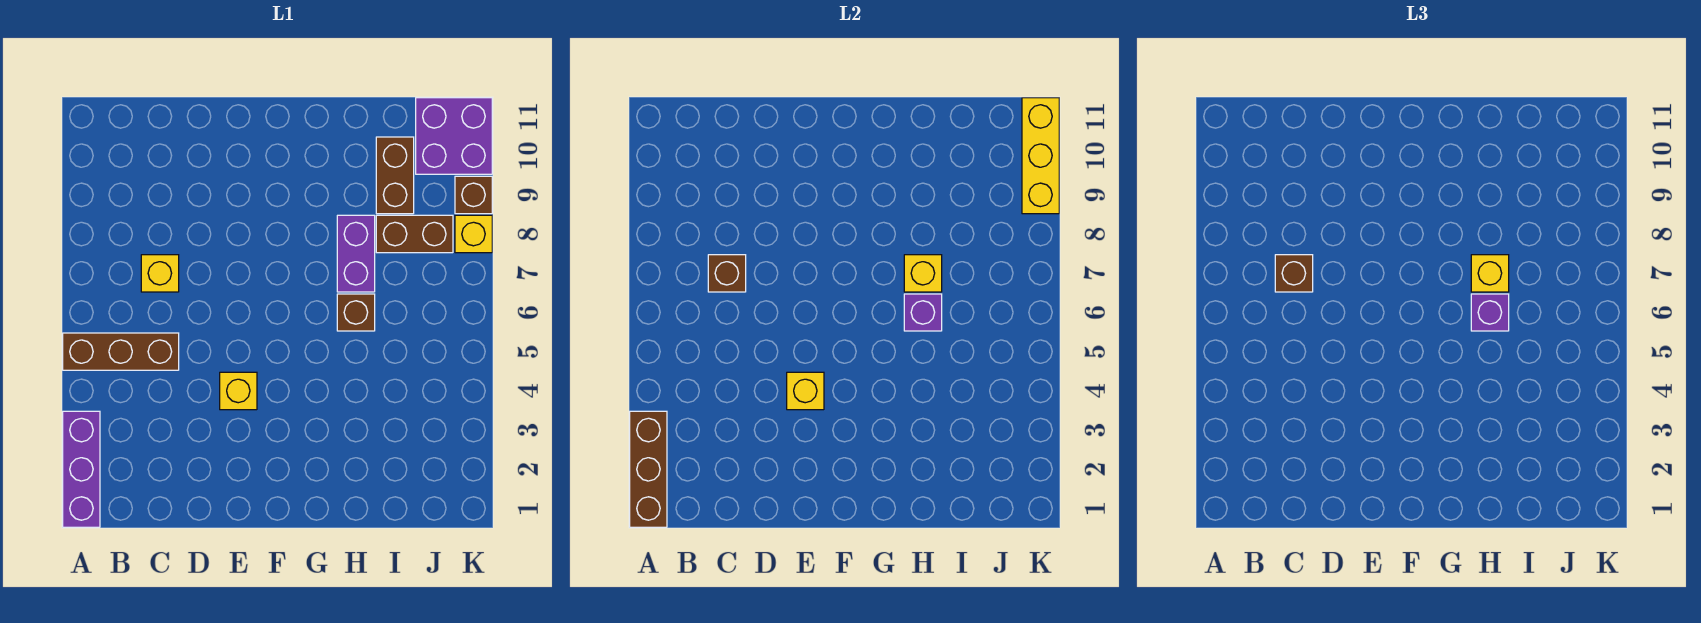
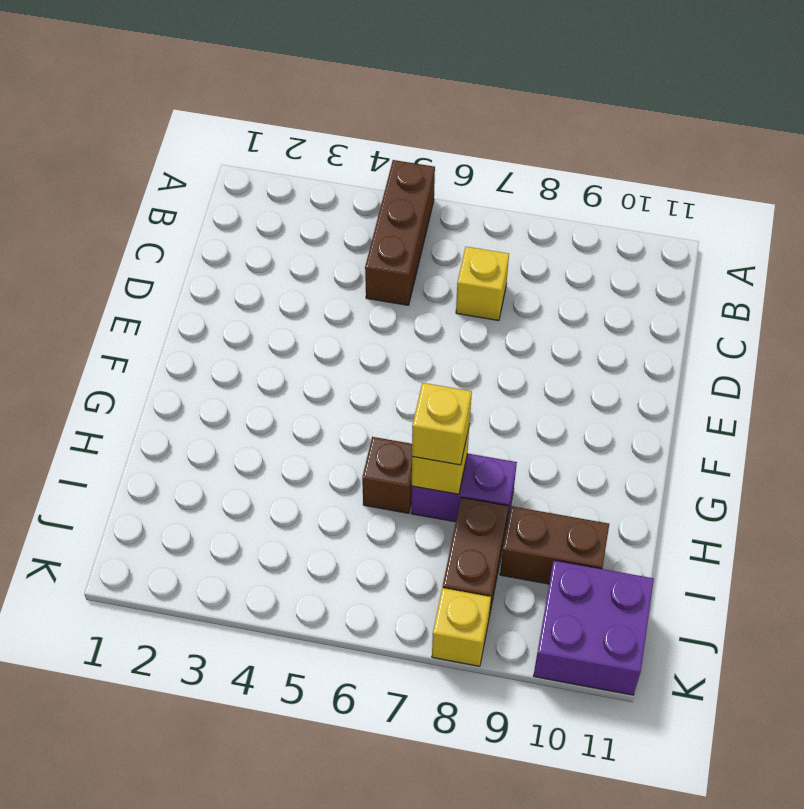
none -> purple 1x3 brick [63,411,100,527]
none -> yellow 1x1 brick [220,372,257,410]
none -> brown 1x1 brick [455,176,492,214]

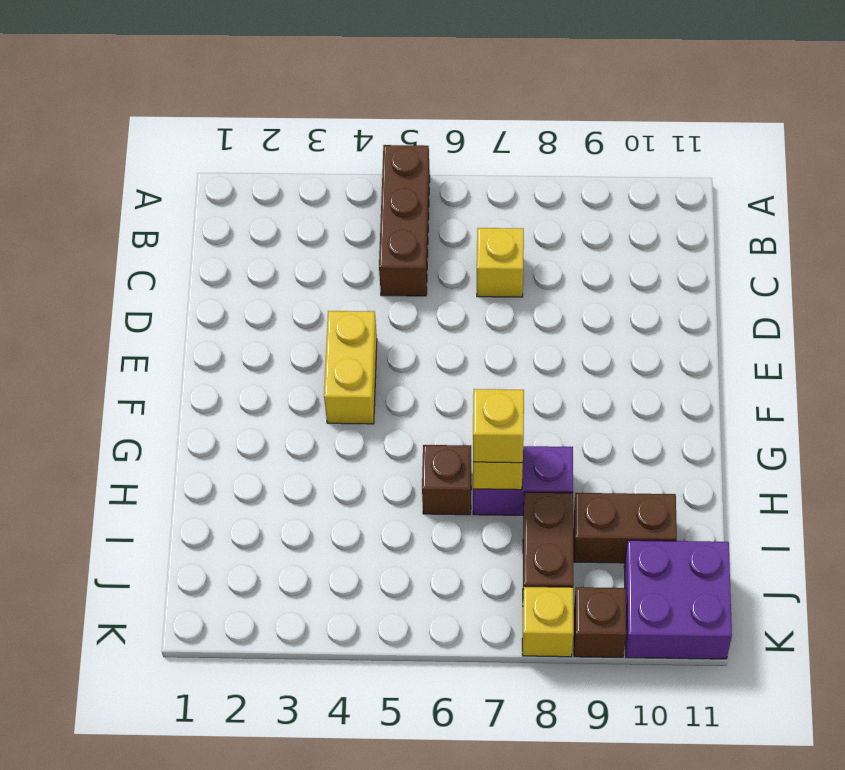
yellow 1x2 brick [324,311,377,424] -> yellow 1x1 brick [220,372,257,410]
none -> purple 1x3 brick [63,411,100,527]
none -> brown 1x3 brick [630,411,667,527]
none -> brown 1x1 brick [708,255,746,292]

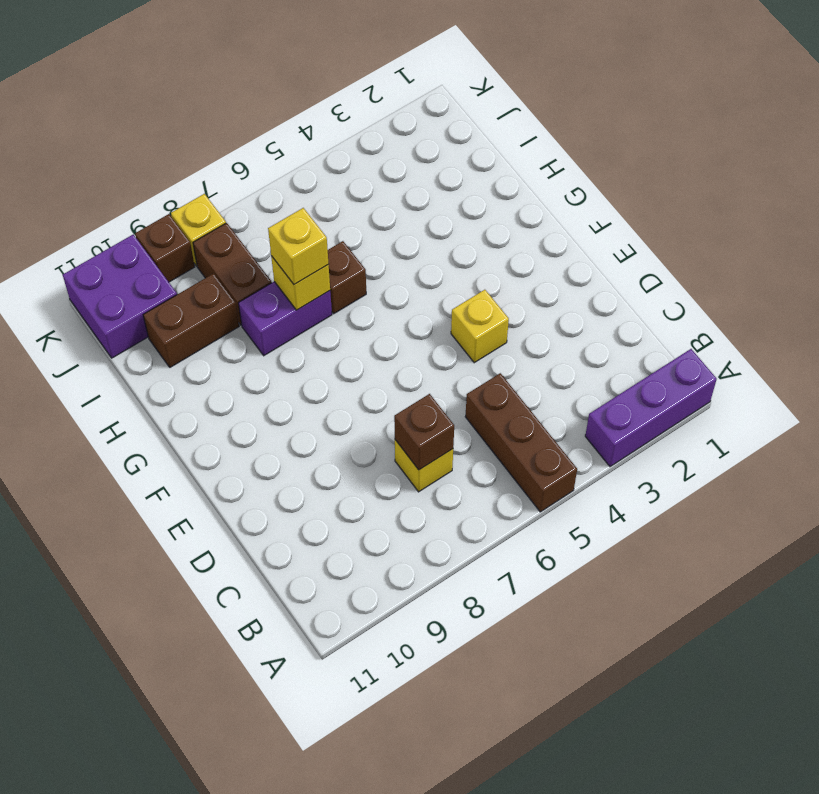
none -> brown 1x3 brick [630,411,667,527]
none -> yellow 1x1 brick [787,372,824,410]
none -> purple 1x1 brick [904,294,942,331]

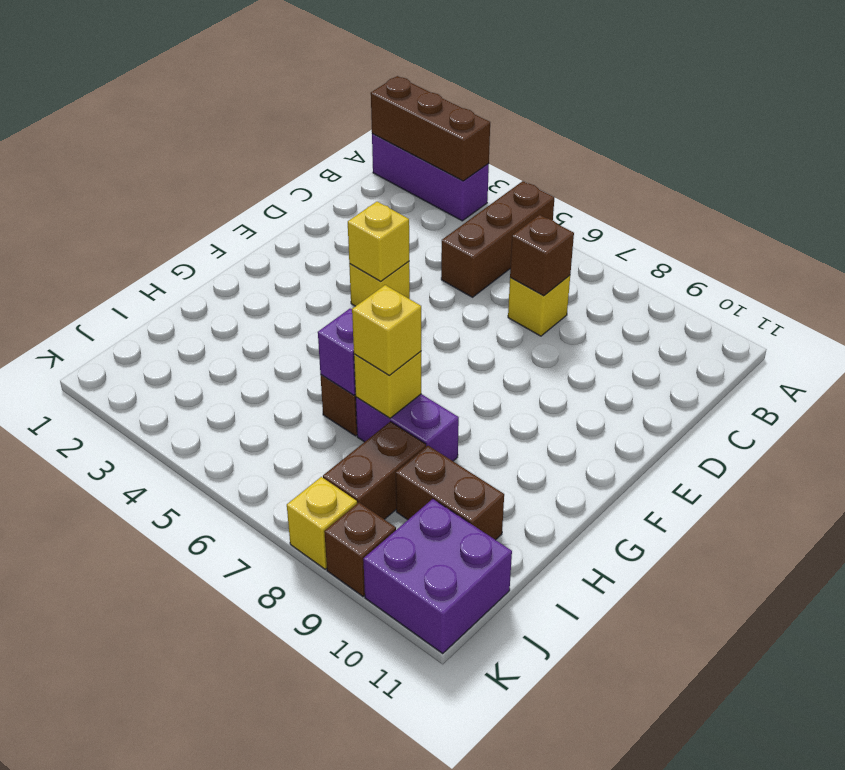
none -> yellow 1x3 brick [1022,98,1059,214]
none -> brown 1x1 brick [1275,255,1313,292]
none -> purple 1x1 brick [1471,294,1509,331]

